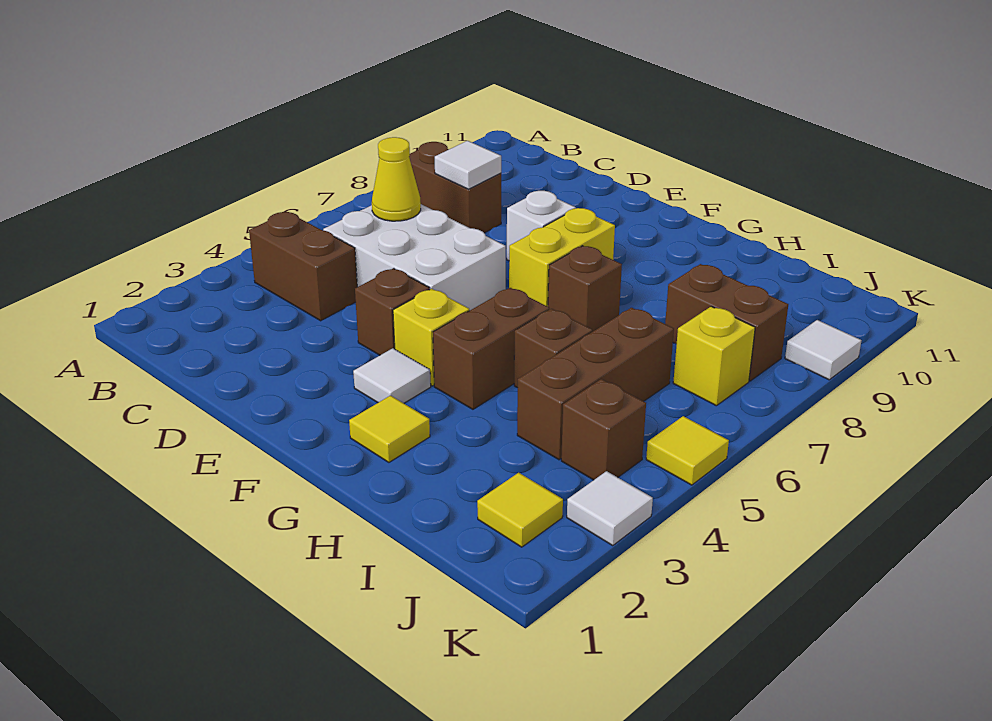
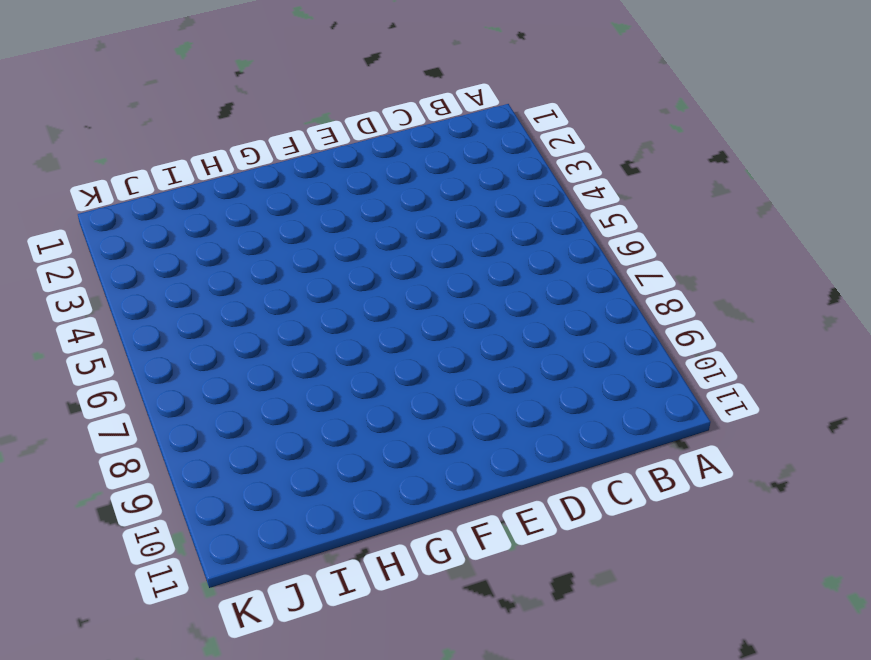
none -> brown 1x2 brick [249,212,357,321]
none -> brown 1x2 brick [409,142,501,233]
none -> white 2x3 brick [323,204,506,311]

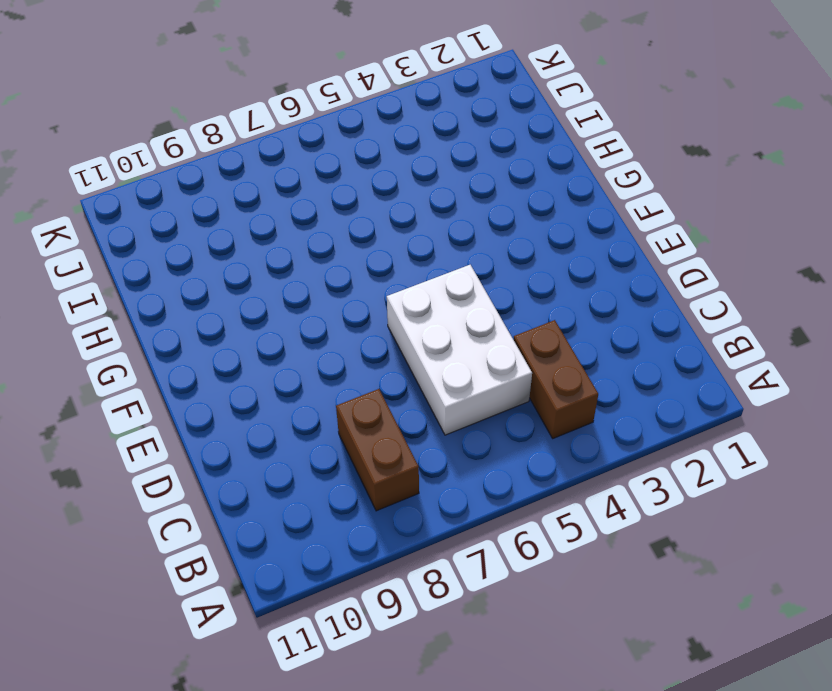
none -> brown 1x1 brick [355,268,430,355]
none -> white 1x1 brick [507,191,576,261]
none -> white 1x1 tile [353,348,431,403]

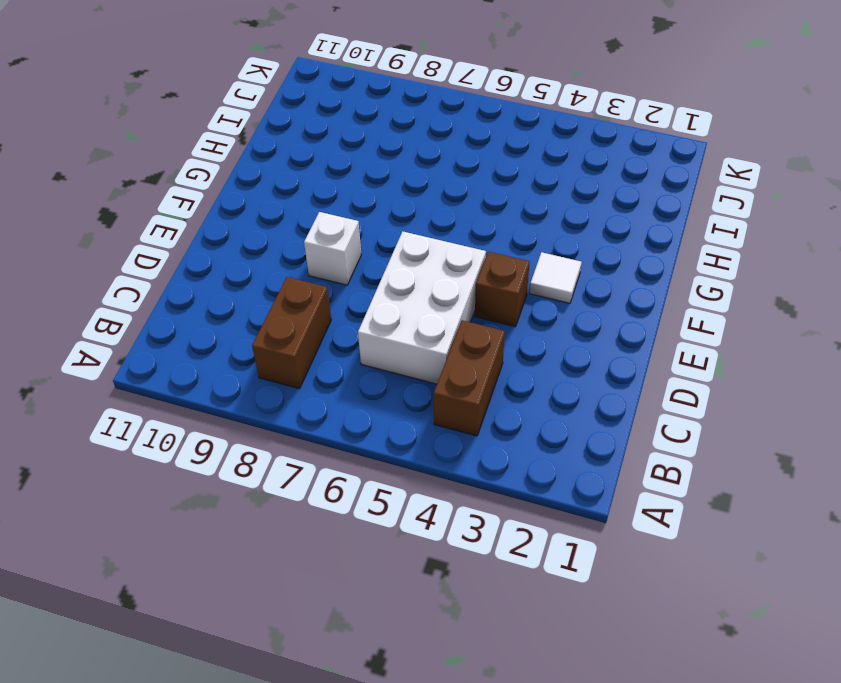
none -> yellow 1x1 brick [393,289,469,386]
none -> yellow 1x2 brick [509,208,615,307]
none -> yellow 1x1 tile [349,395,430,462]

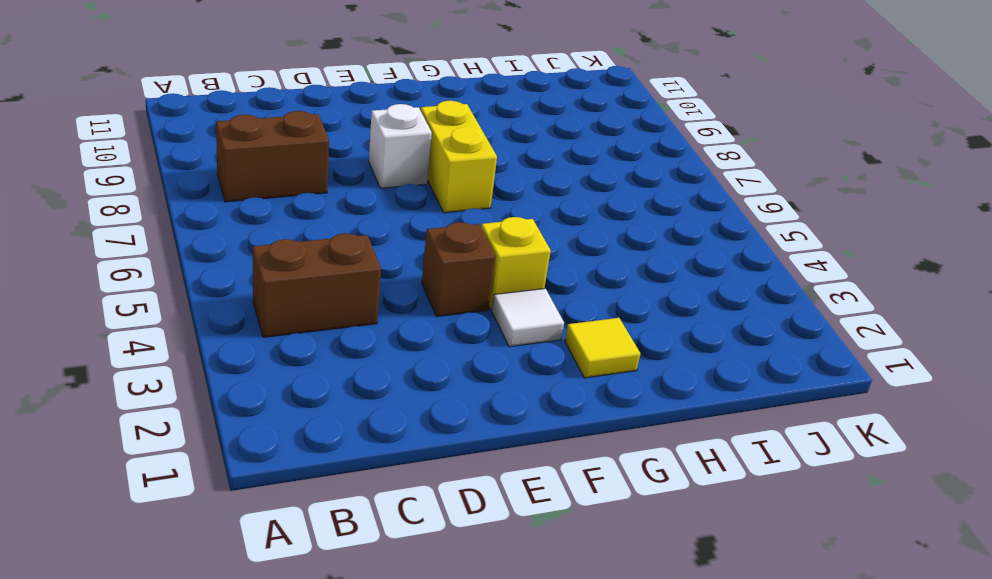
none -> white 2x3 brick [323,204,506,311]
none -> brown 1x2 brick [433,288,549,409]
none -> brown 1x1 brick [548,246,622,332]

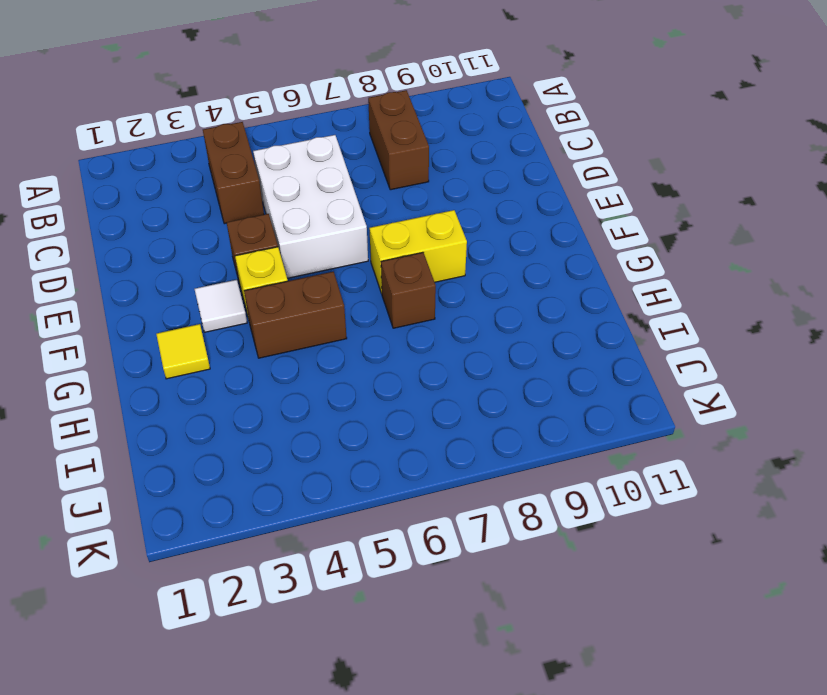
none -> white 1x1 brick [507,191,576,261]
none -> brown 1x1 brick [514,309,592,388]
none -> brown 1x3 brick [517,308,674,460]

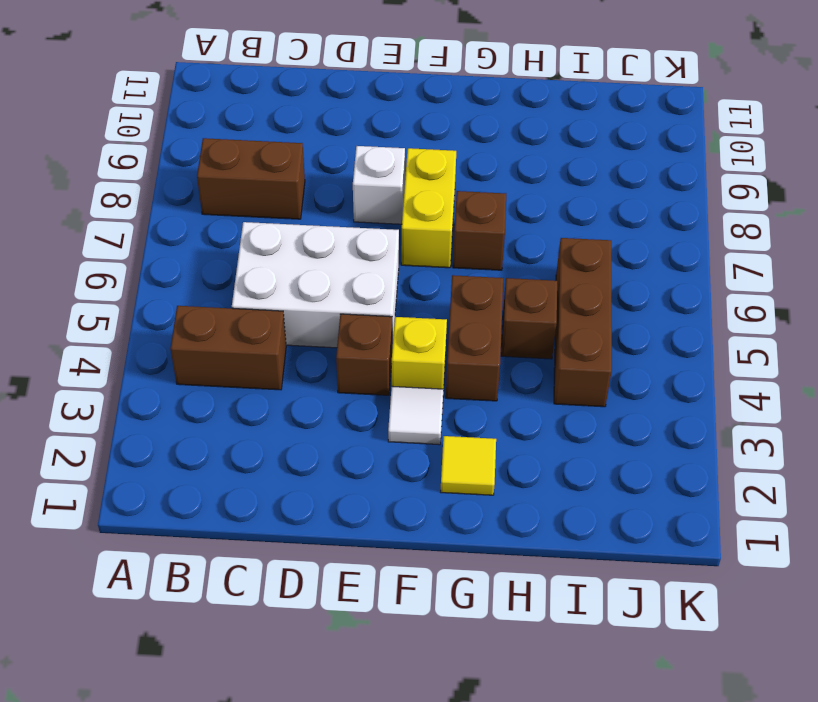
none -> brown 1x2 brick [665,264,788,381]
none -> yellow 1x1 tile [477,473,563,547]
none -> brown 1x1 brick [561,379,646,480]

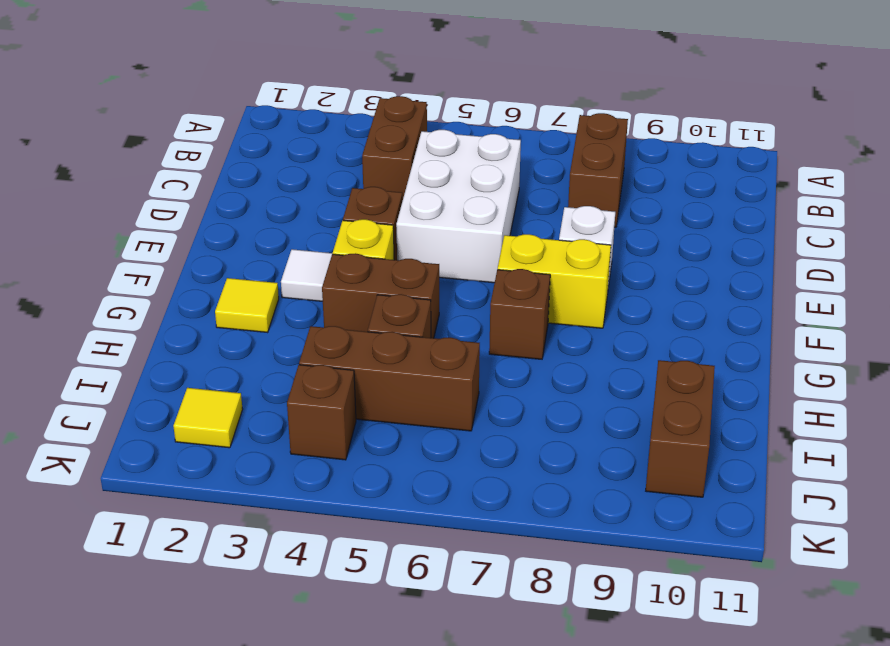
brown 1x2 brick [646,360,715,497] -> brown 1x2 brick moved to [665,264,788,381]
none -> yellow 1x1 brick [673,306,755,406]
none -> white 1x1 tile [567,471,653,546]
none -> yellow 1x1 tile [646,416,729,485]

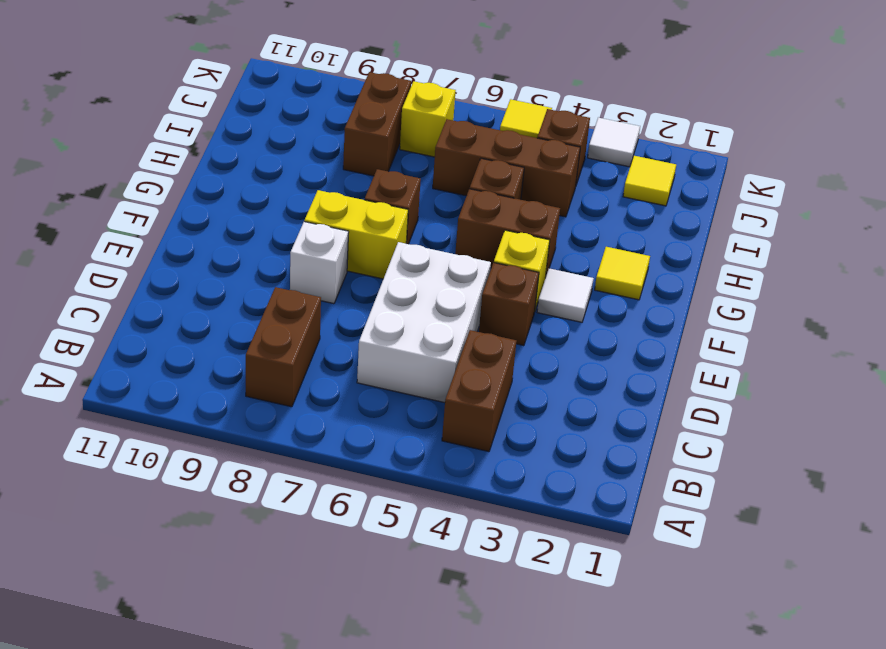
none -> white 1x1 tile [785,320,862,380]
none -> yellow 1x1 cone [372,137,421,221]
none -> white 1x1 tile [435,141,501,189]

